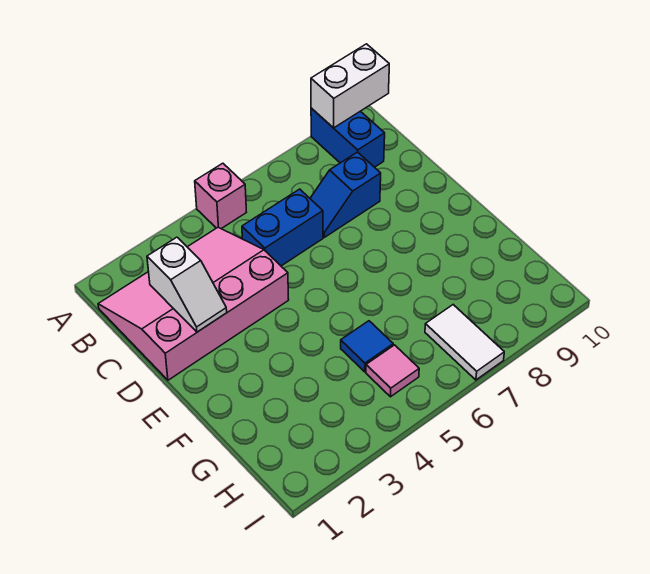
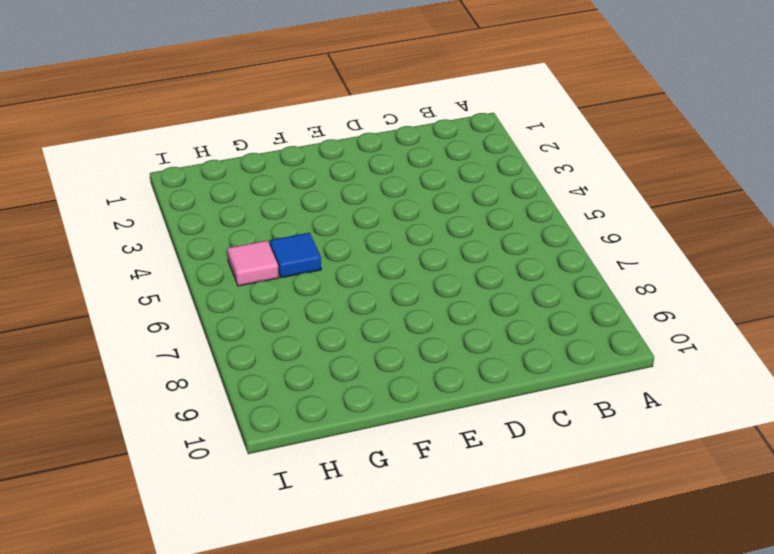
none -> pink 1x1 brick [195,163,246,229]
none -> blue 1x2 brick [311,108,385,167]

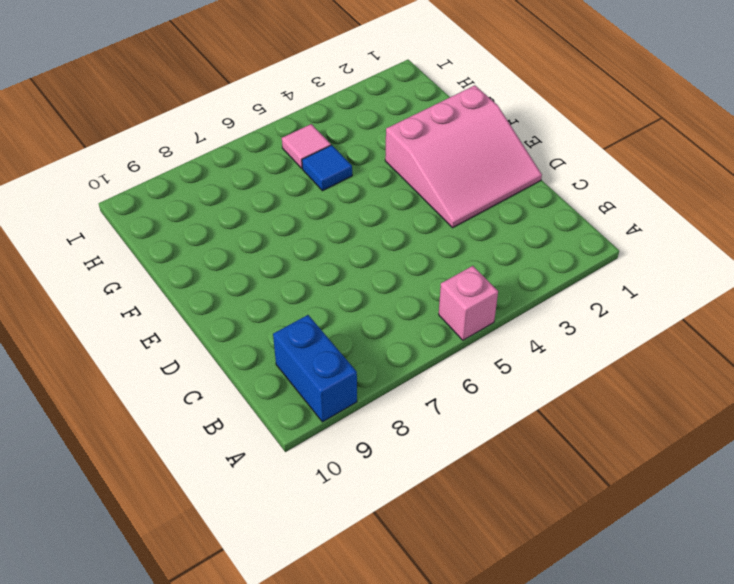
pink 3x3 slope [385,85,542,228] -> pink 3x4 slope [98,227,289,380]
none -> blue 1x2 brick [242,189,323,266]
none -> blue 1x2 slope [310,152,381,237]

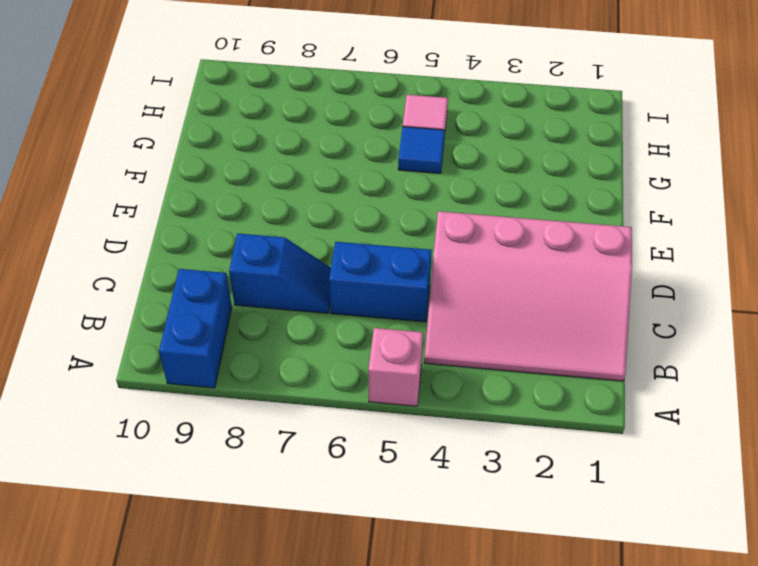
none -> white 1x2 tile [425,305,504,380]
none -> white 1x2 brick [311,44,389,128]

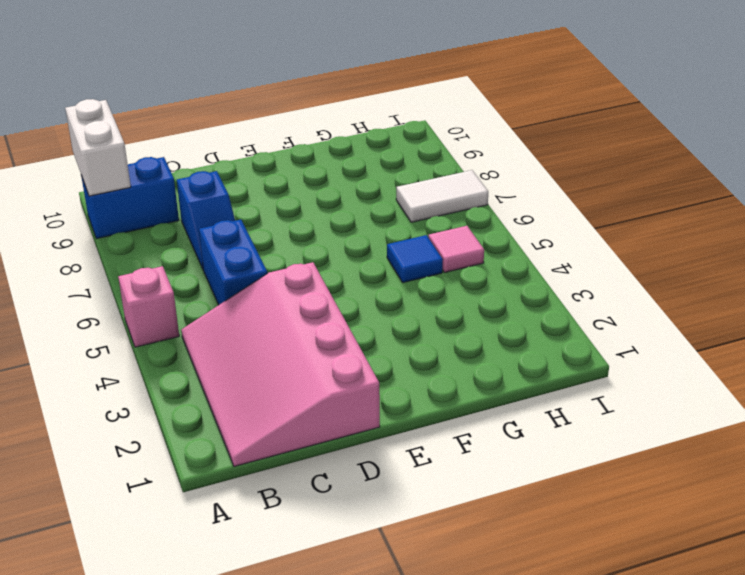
none -> white 1x2 slope [147,237,227,332]

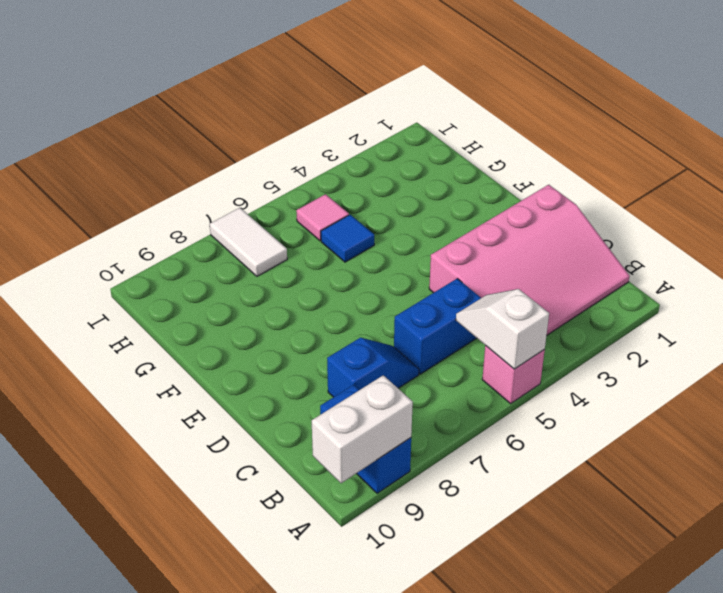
white 1x2 slope [456,289,549,369] -> white 1x2 slope moved to [147,237,227,332]

